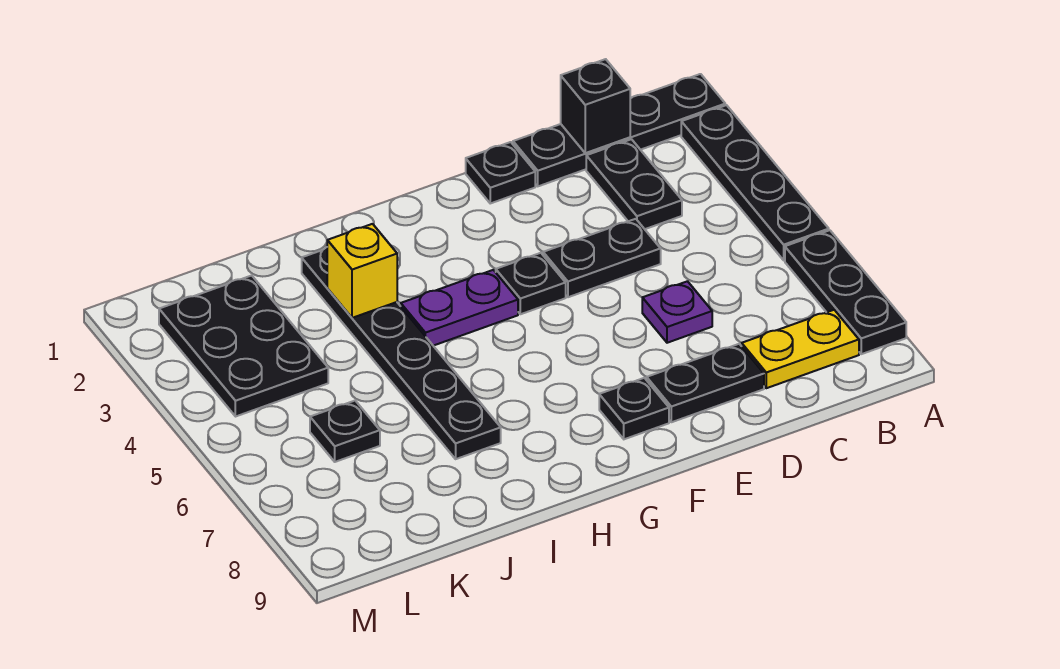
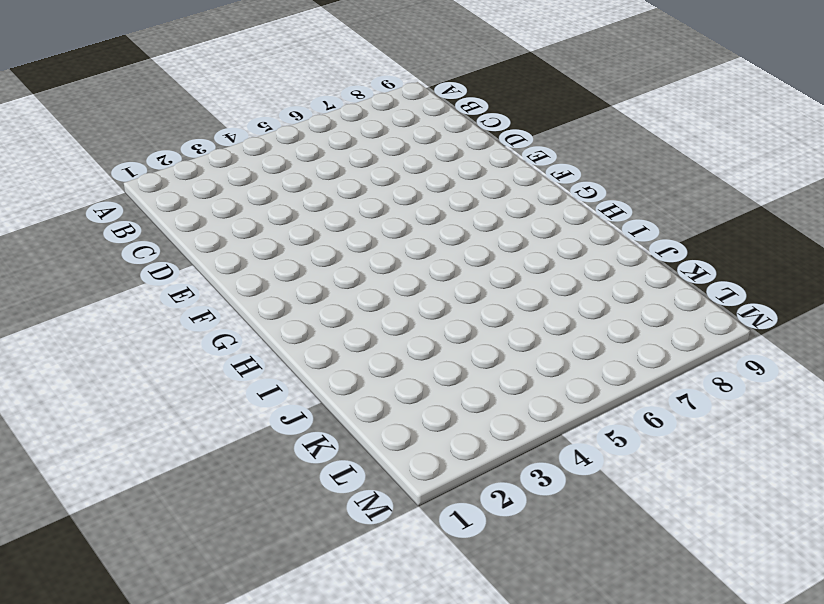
none -> black 1x4 plate [513,74,725,186]
none -> black 1x4 plate [681,105,829,260]
none -> black 1x3 plate [785,230,906,354]

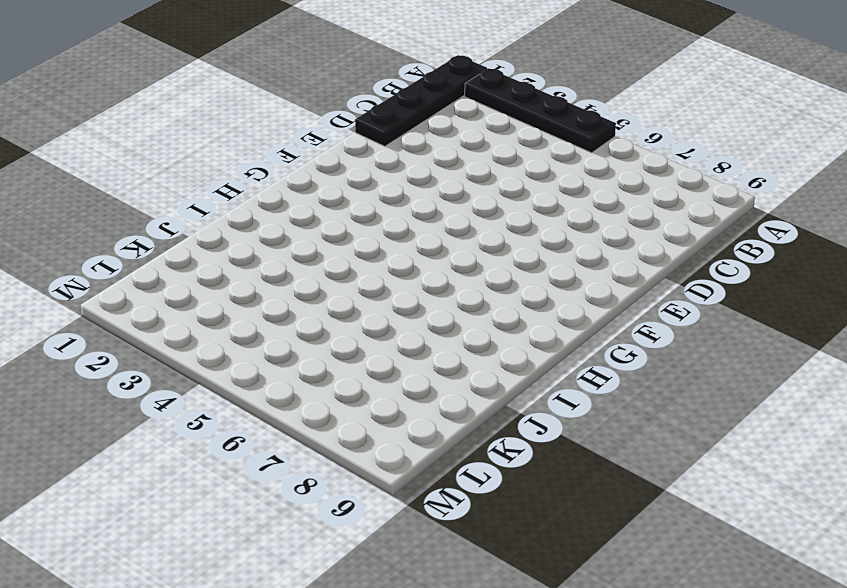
none -> black 1x3 plate [785,230,906,354]
none -> yellow 1x2 plate [742,310,859,388]
none -> black 1x2 plate [586,139,682,229]

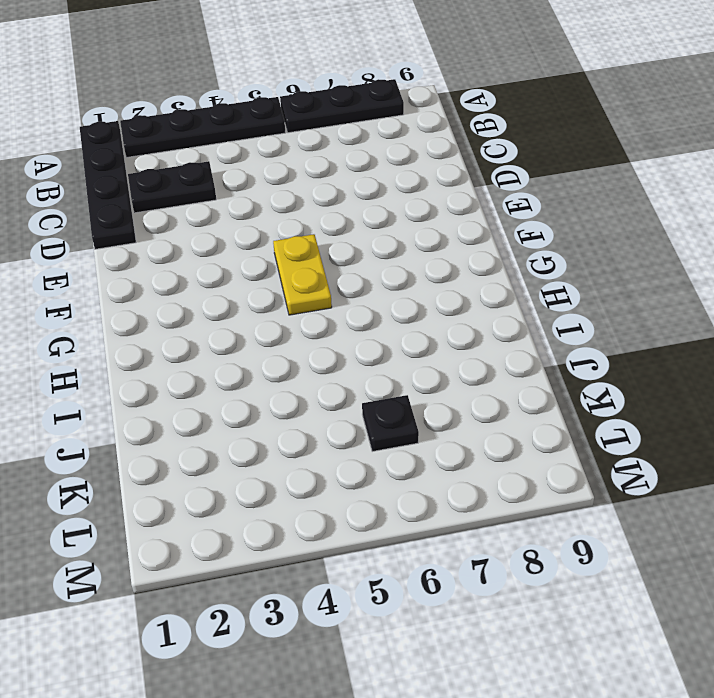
yellow 1x2 plate [273,234,332,315] -> yellow 1x2 plate moved to [742,310,859,388]
none -> black 1x2 plate [543,219,661,297]
none -> purple 1x1 plate [642,281,712,343]
none -> black 1x2 plate [647,344,764,422]

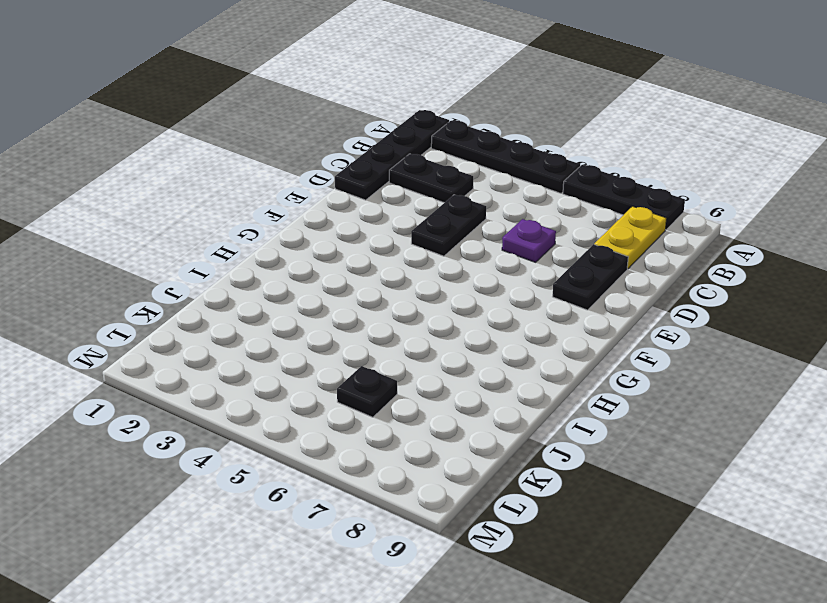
none -> black 1x1 plate [466,142,535,203]
none -> black 1x1 plate [496,253,566,314]
none -> black 1x1 plate [599,378,669,439]

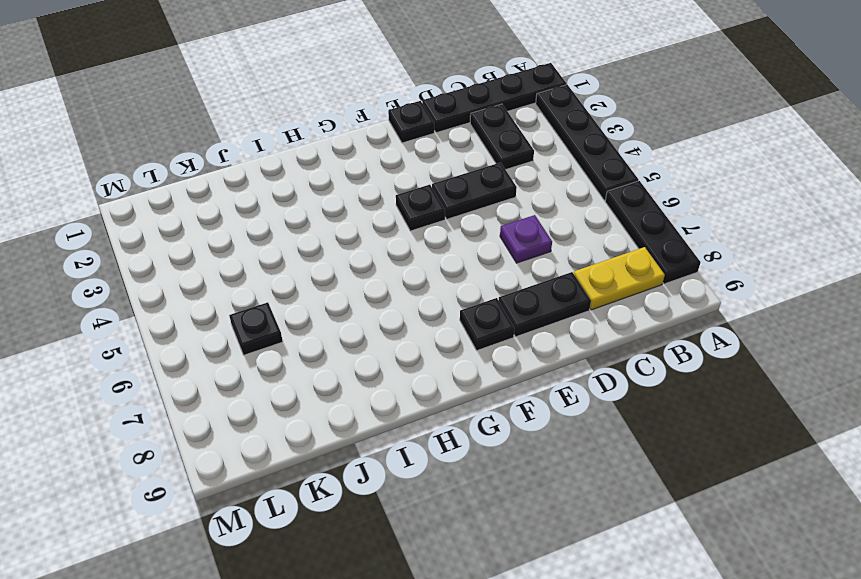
none -> purple 1x2 plate [401,270,518,346]
none -> black 1x6 plate [302,247,501,459]
none -> black 2x3 plate [159,275,328,417]

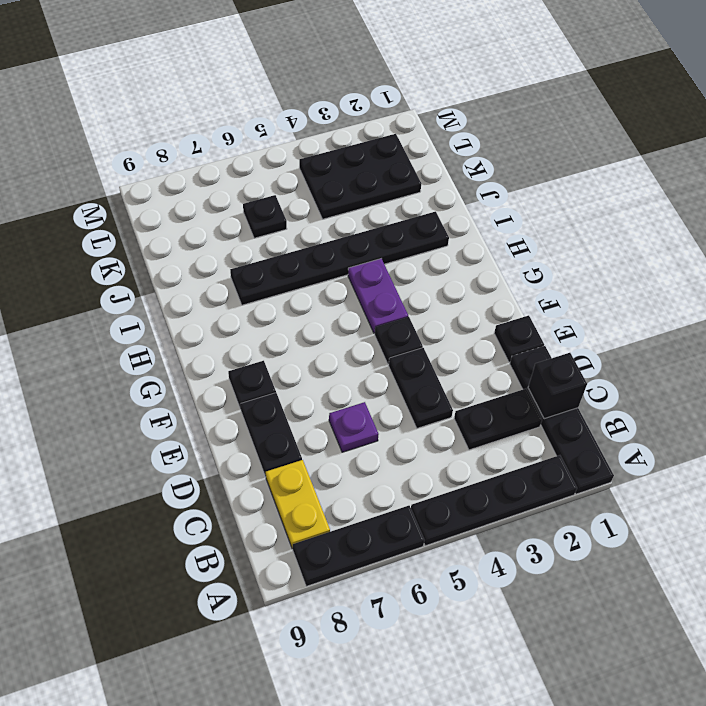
none -> yellow 1x1 brick [327,224,397,318]

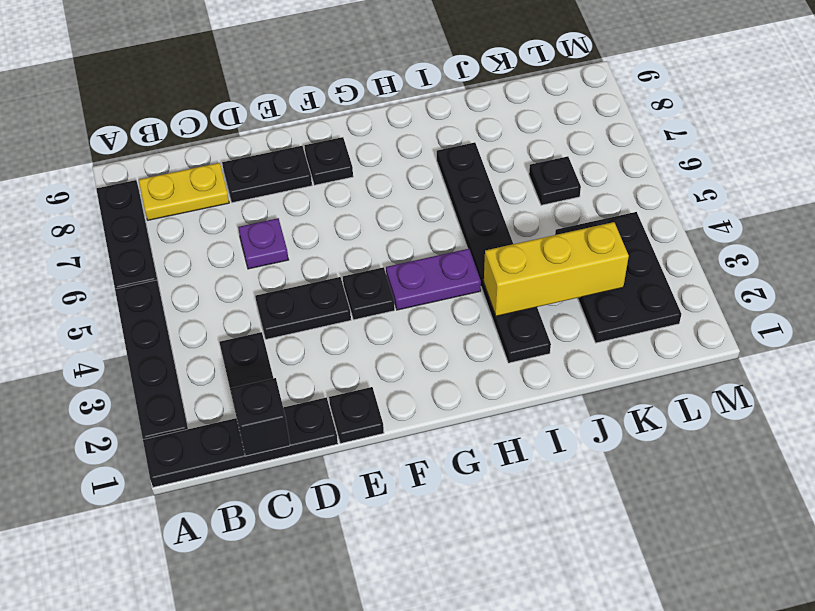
yellow 1x3 brick [484,222,629,316] -> yellow 1x1 brick [327,224,397,318]

